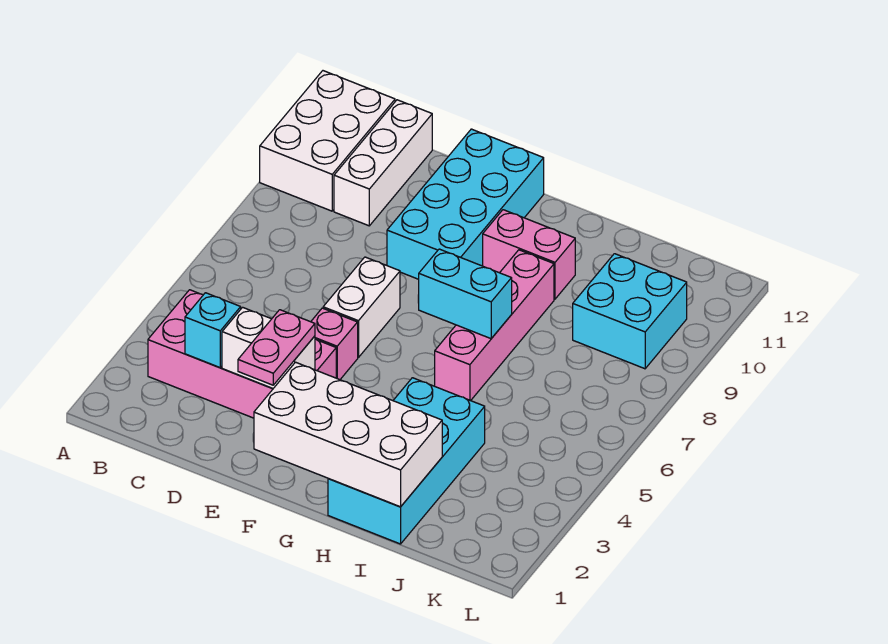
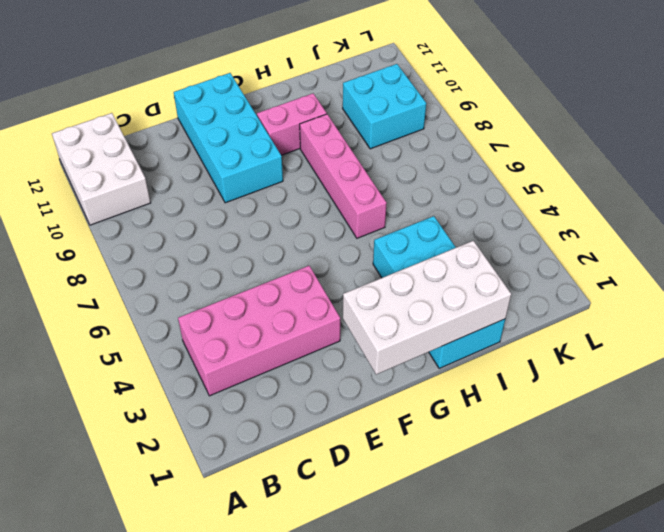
none -> white 1x3 brick [334,100,432,226]
none -> pink 1x1 brick [311,308,358,380]
none -> white 1x2 brick [323,257,400,358]

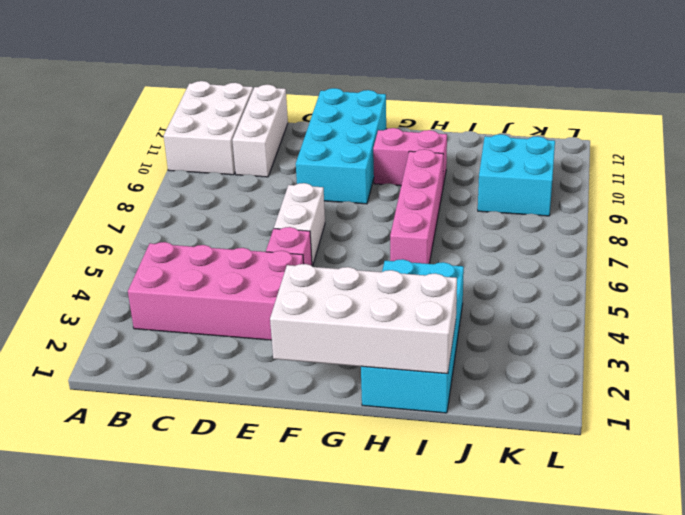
none -> cyan 1x1 brick [185,293,241,368]
none -> white 1x2 brick [222,307,315,389]
none -> cyan 1x2 brick [419,249,512,339]

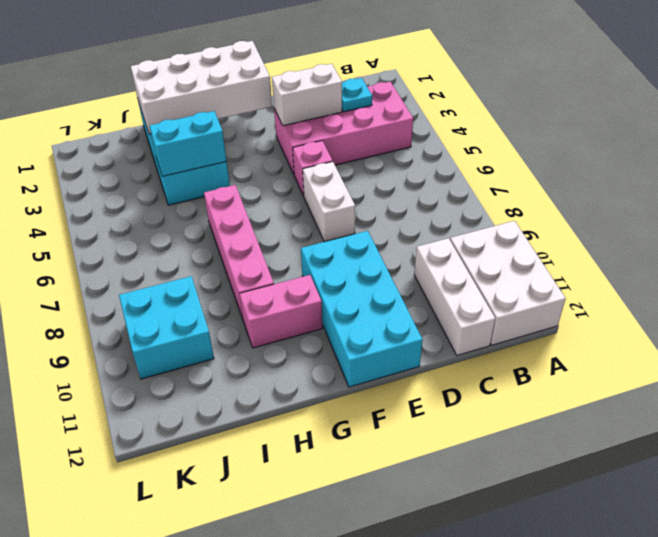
cyan 1x1 plate [342,78,372,112] -> cyan 1x1 brick [185,293,241,368]
cyan 1x2 brick [150,111,226,176] -> cyan 1x2 brick moved to [419,249,512,339]
none -> pink 1x2 plate [238,310,315,385]

